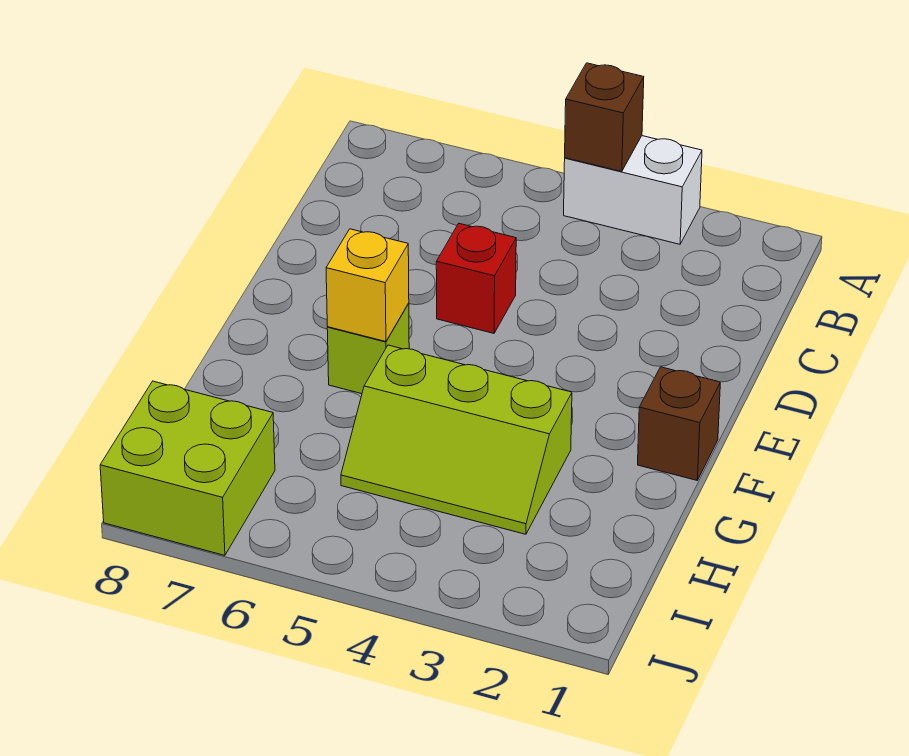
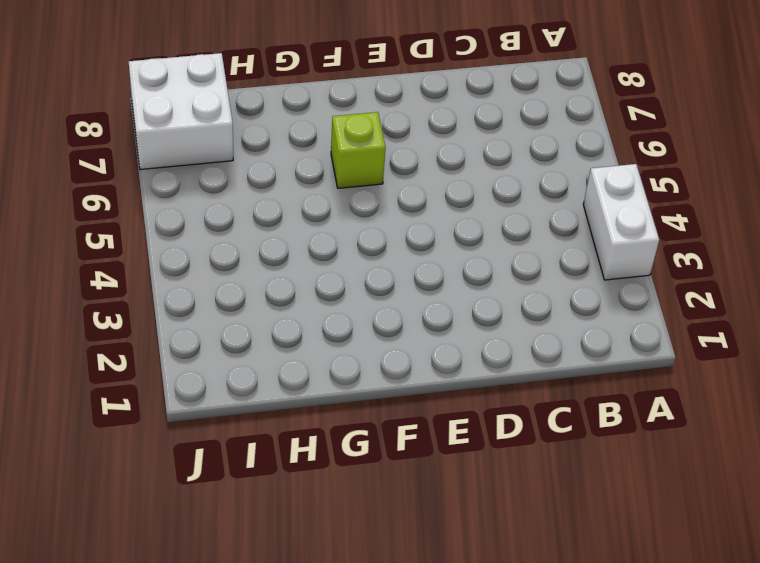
white 2x2 brick [129,53,233,169] -> lime 2x2 brick [100,381,275,555]
none -> red 1x1 brick [436,224,516,333]
none -> brown 1x1 brick [638,367,720,480]

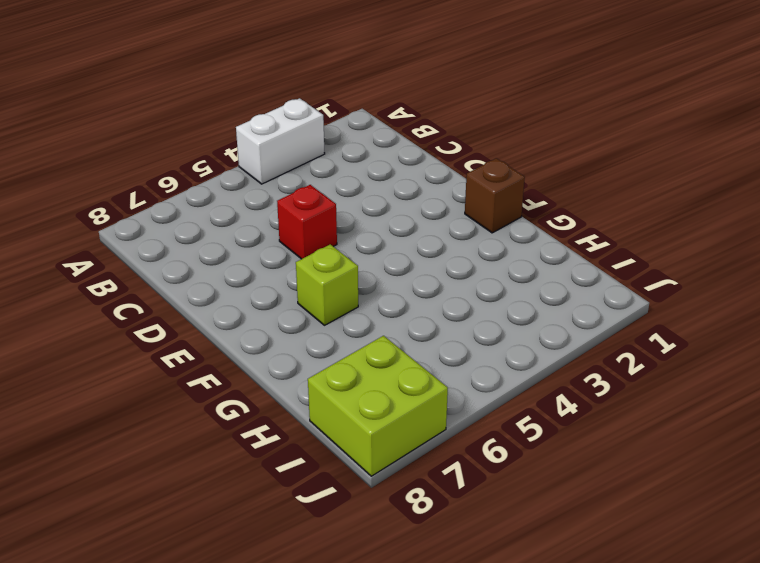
none -> lime 2x3 slope [341,345,572,534]
none -> brown 1x1 brick [565,63,644,172]

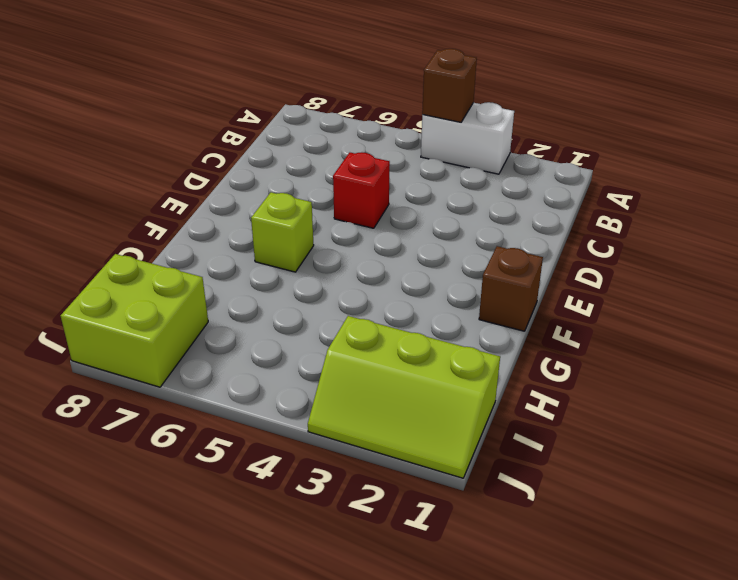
lime 2x3 slope [308,316,500,478] -> lime 2x3 slope moved to [341,345,572,534]
none -> yellow 1x1 brick [326,229,409,342]

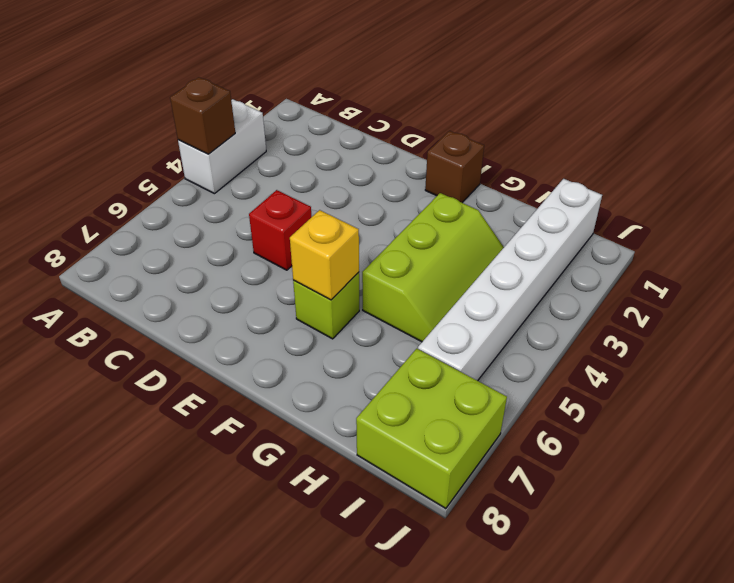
white 1x6 brick [418,179,602,381] -> none

